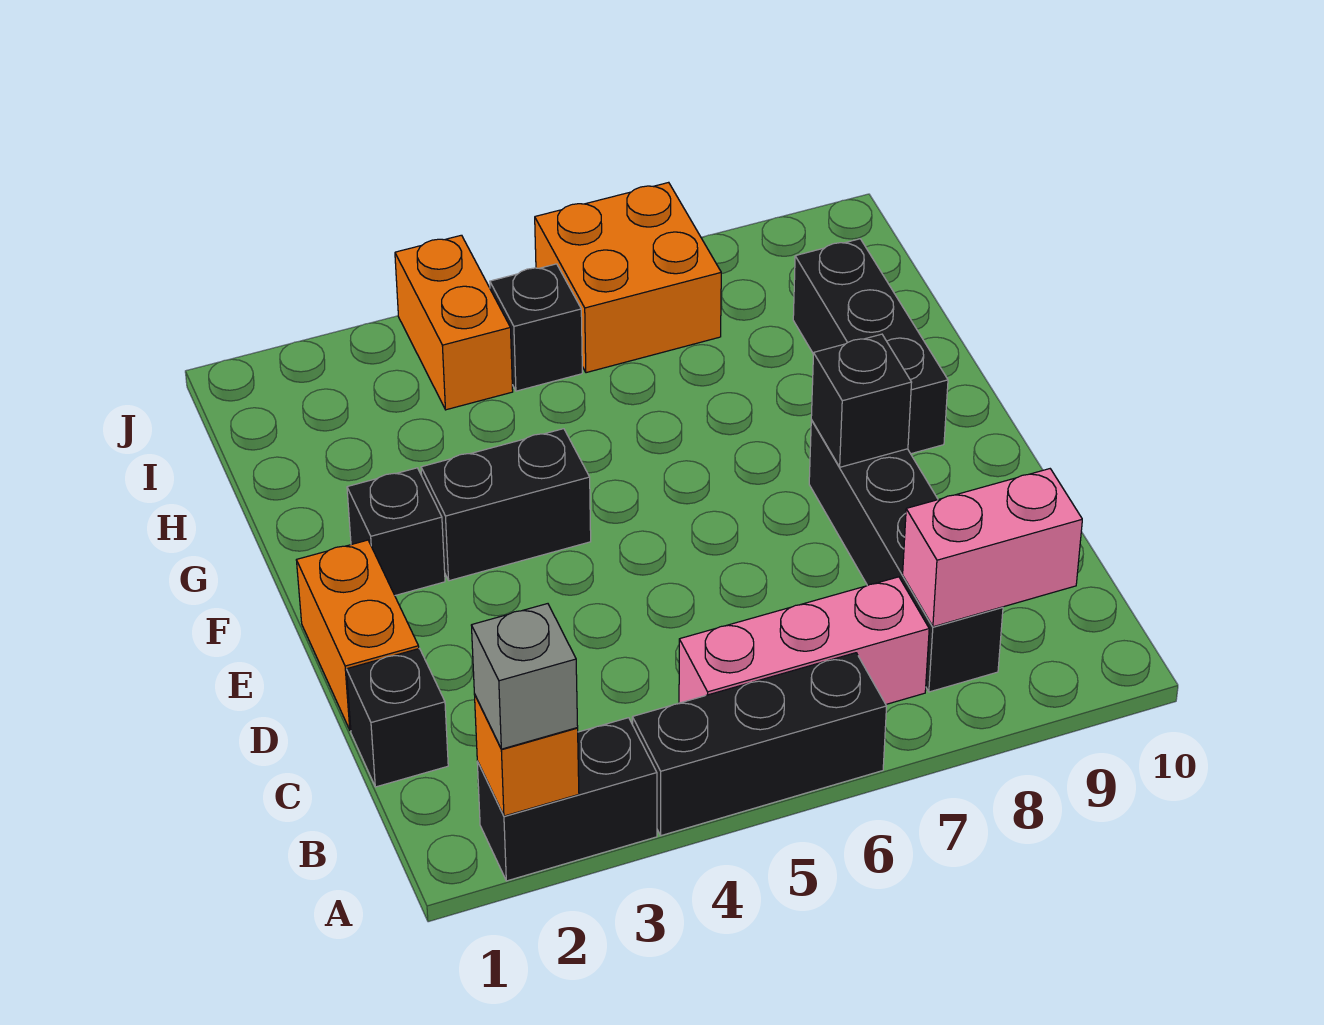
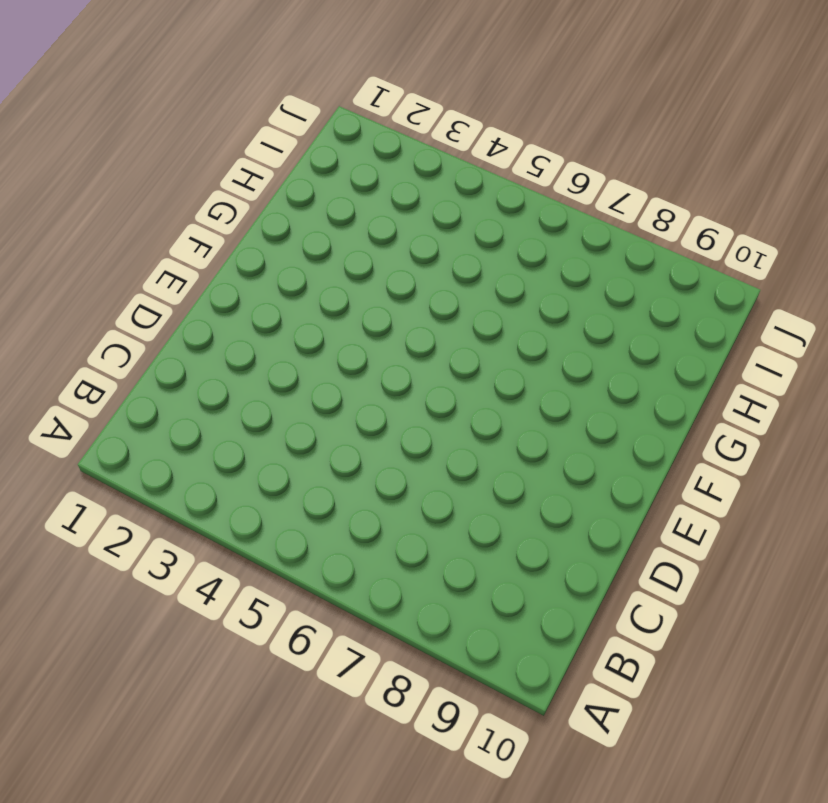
none -> black 1x2 brick [477,718,657,881]
none -> black 1x3 brick [632,653,887,836]
none -> pink 1x3 brick [679,577,929,704]

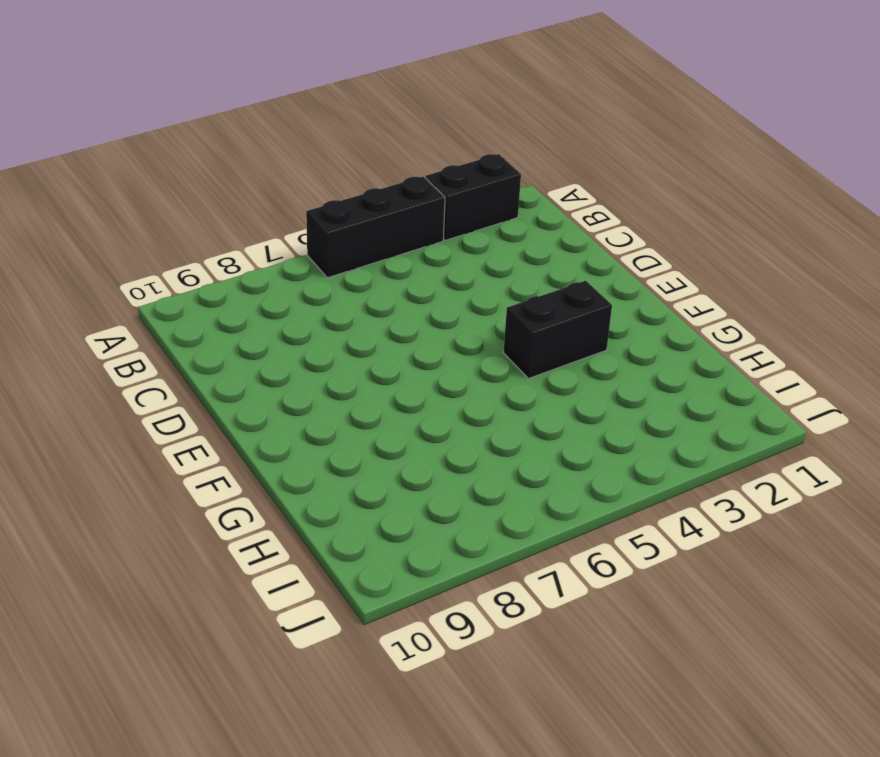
none -> pink 1x3 brick [679,577,929,704]
none -> black 1x4 brick [809,420,1003,692]
none -> black 1x1 brick [346,649,448,787]

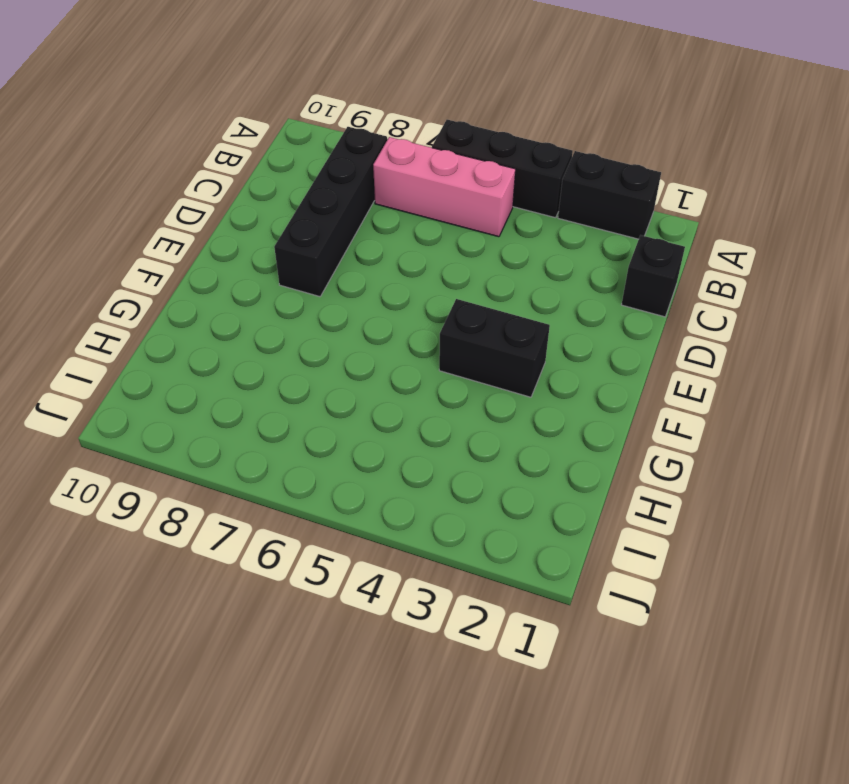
none -> orange 1x2 brick [296,540,419,730]
none -> black 1x1 brick [347,468,445,595]
none -> black 1x3 brick [793,239,948,454]

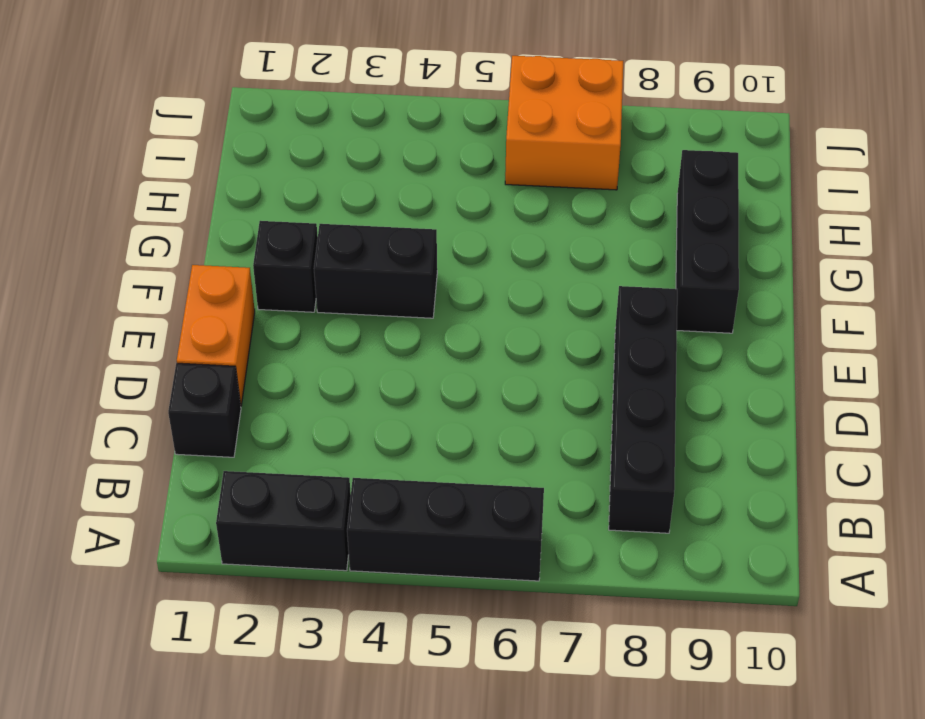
none -> pink 1x3 brick [679,577,929,704]
none -> orange 1x2 brick [395,235,513,410]
none -> black 1x1 brick [490,264,582,391]

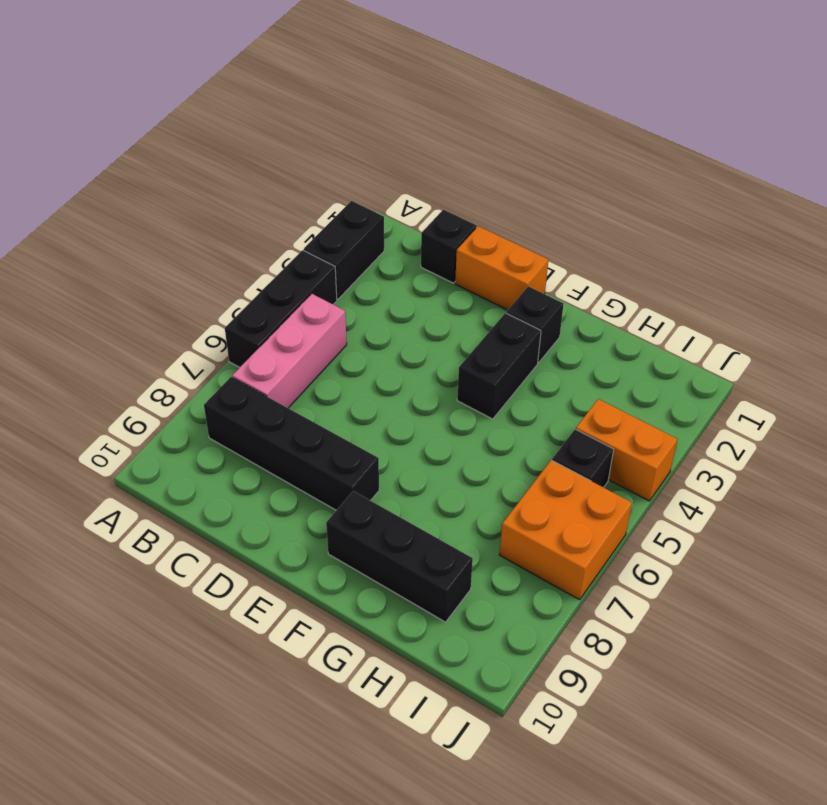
none -> orange 1x1 brick [474,694,579,816]
none -> pink 1x2 brick [903,469,1082,627]
none -> black 1x1 brick [811,334,912,467]

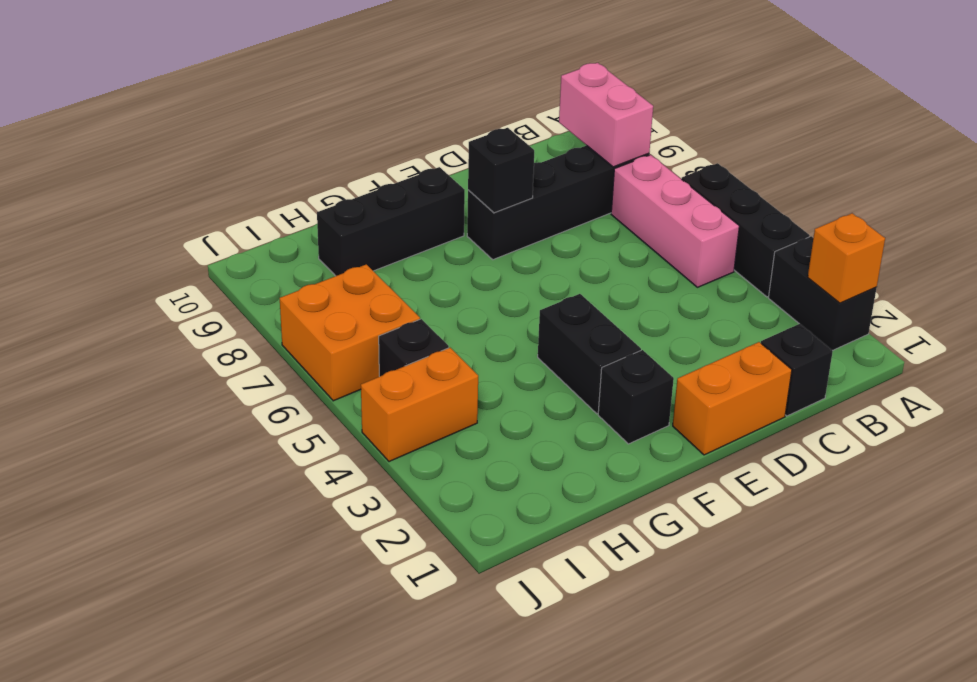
none -> grey 1x1 brick [471,604,578,749]

